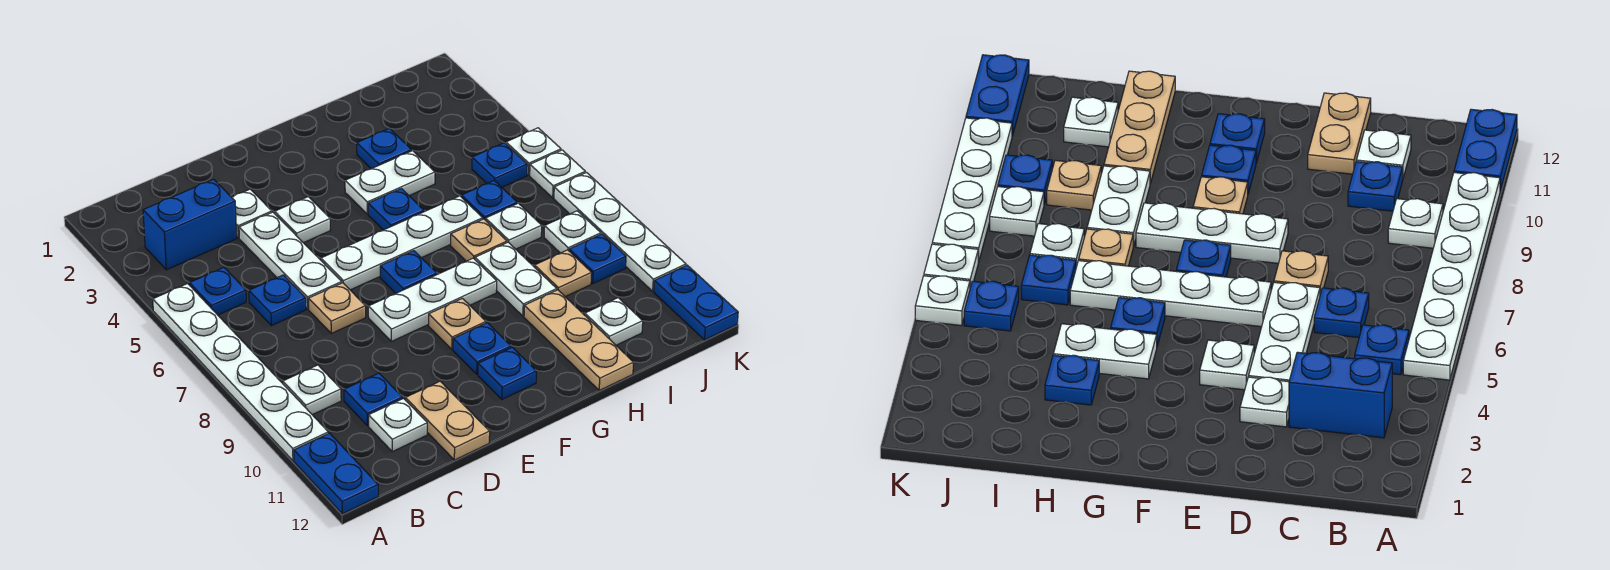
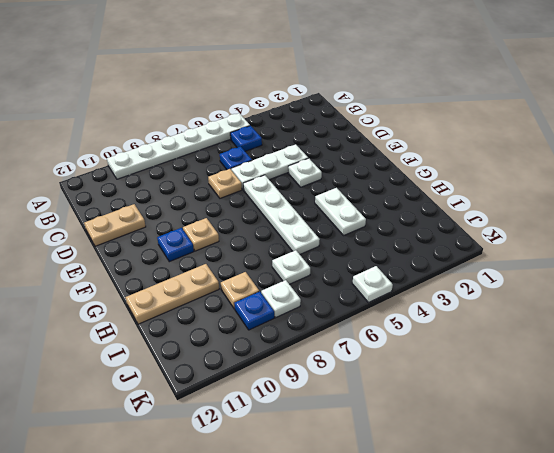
none -> blue 1x2 plate [294,433,378,514]
none -> blue 1x2 brick [143,179,237,270]
none -> white 1x1 plate [283,365,341,415]
none -> blue 1x1 plate [344,373,402,426]

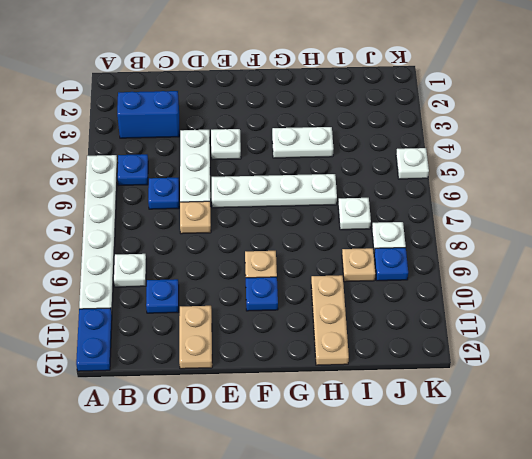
none -> white 1x1 plate [369,399,427,452]
none -> white 1x1 plate [232,189,272,238]
none -> white 1x3 plate [368,258,497,341]
none -> blue 1x1 plate [380,251,437,293]

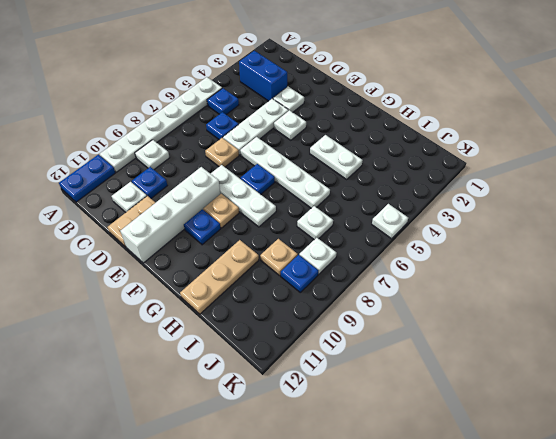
white 1x4 brick [120,167,220,263] -> none
none -> blue 1x1 plate [478,347,536,399]
none -> blue 1x1 plate [368,189,424,230]
none -> blue 1x1 plate [357,128,412,169]
none -> tan 1x1 plate [451,219,507,261]

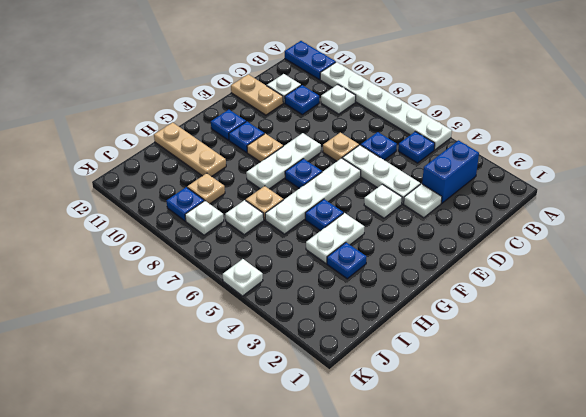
none -> white 1x2 plate [475,242,557,316]
none -> blue 1x1 plate [461,181,517,220]
none -> white 1x1 plate [585,298,643,345]
none -> blue 1x1 plate [472,143,527,187]

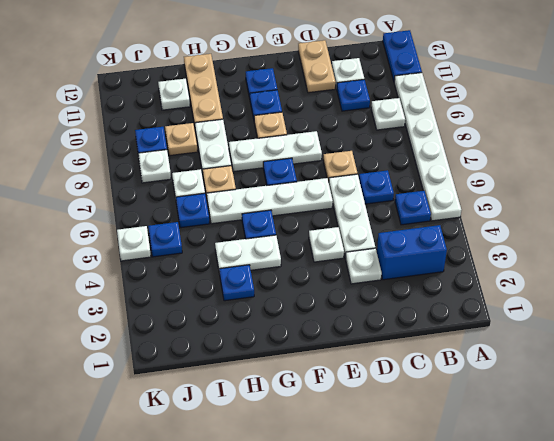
none -> white 1x1 plate [530,150,585,198]
none -> white 1x4 plate [554,173,686,291]
none -> blue 1x2 plate [654,265,738,340]

